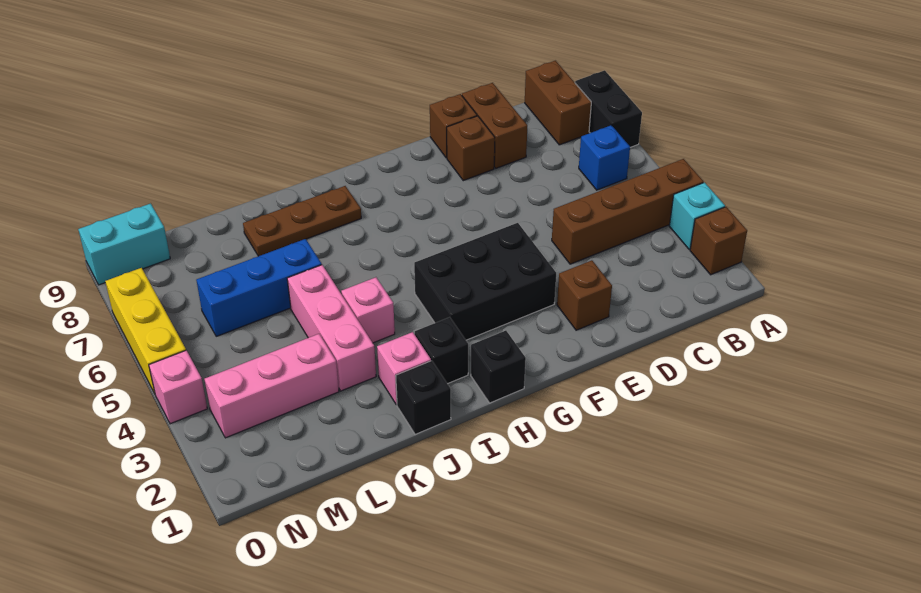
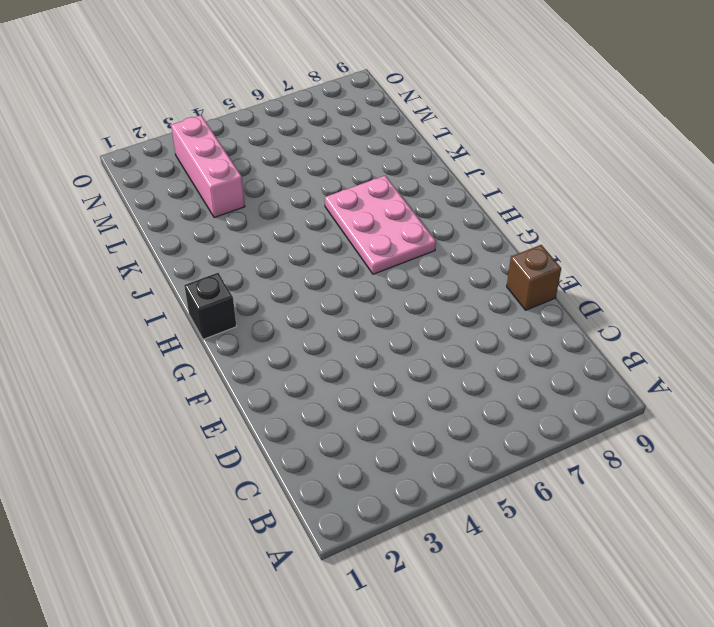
pink 2x3 plate [325,176,436,274] -> none
none -> brown 1x1 brick [690,207,747,275]
none -> cyan 1x1 brick [669,183,725,250]
none -> brown 1x4 brick [552,159,703,264]

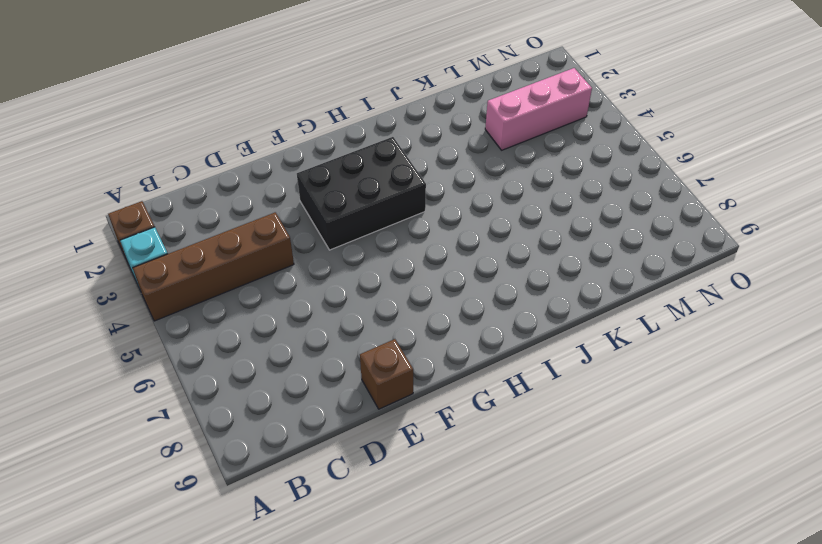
none -> black 1x2 brick [575,70,642,147]
none -> blue 1x1 brick [579,125,630,190]
none -> brown 1x2 brick [525,61,591,145]

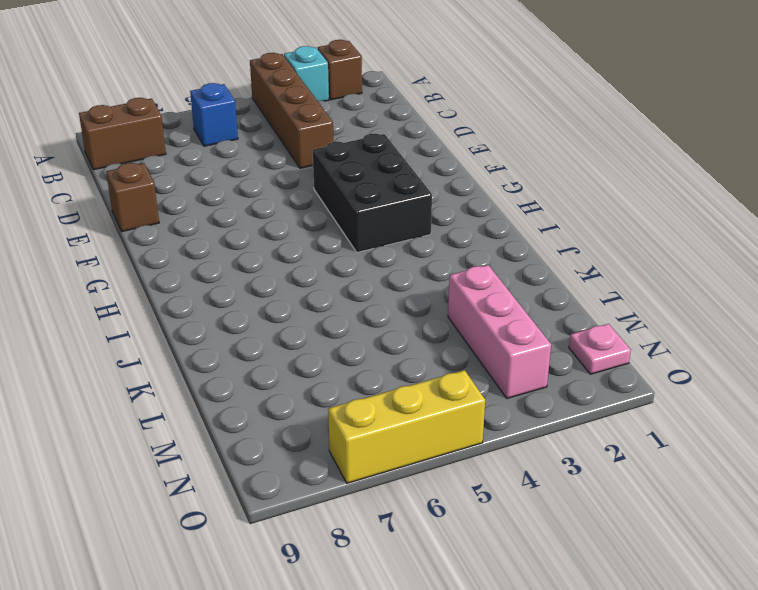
pink 1x1 plate [569,324,631,374] -> none
none -> black 1x2 brick [575,70,642,147]
none -> brown 1x2 brick [462,83,527,168]
none -> brown 1x1 brick [557,260,612,330]

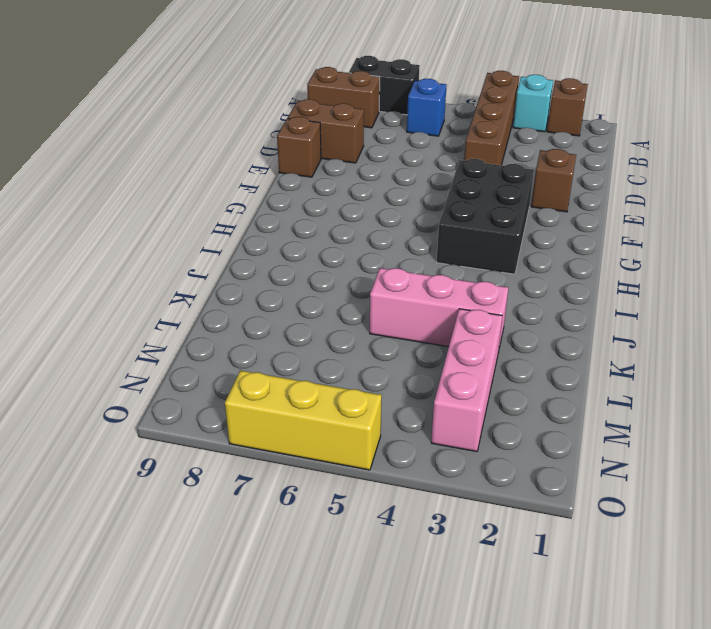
none -> brown 1x1 brick [447,116,495,181]
none -> black 1x1 brick [471,331,526,403]
none -> black 1x1 brick [415,317,468,384]

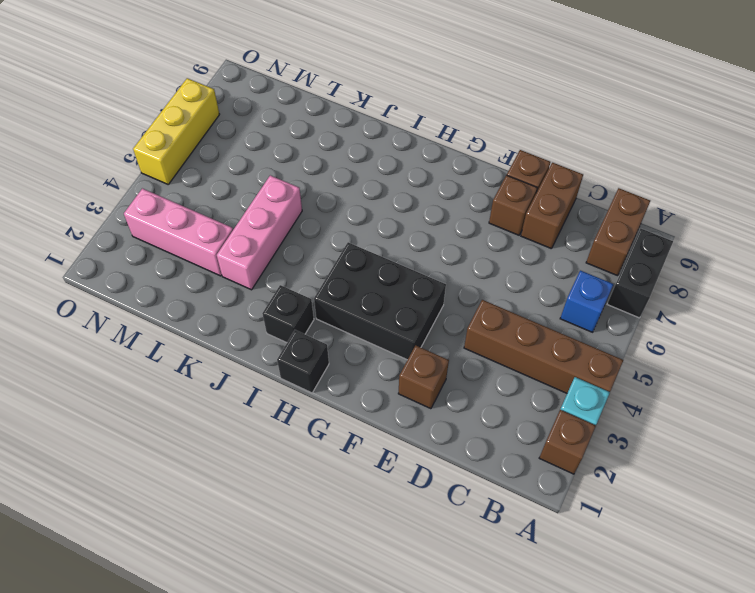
none -> brown 1x3 plate [243,186,361,256]
none -> black 1x1 brick [396,361,451,434]
none -> pink 1x1 brick [377,332,431,405]

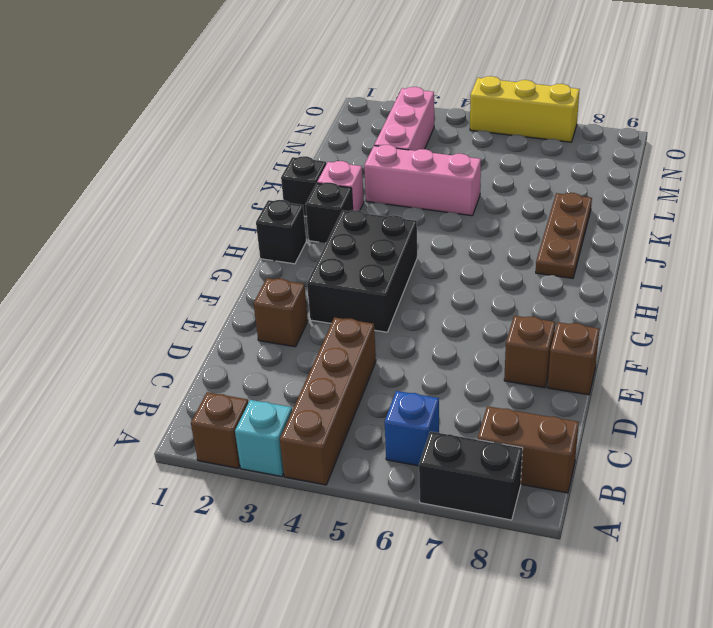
none -> brown 1x2 brick [462,83,527,168]
none -> pink 1x1 brick [341,277,395,343]
none -> blue 1x3 brick [196,239,322,336]

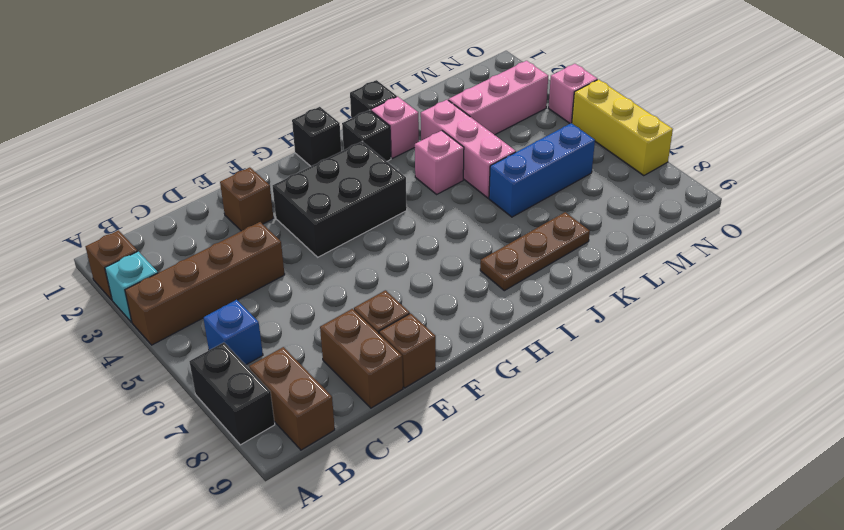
none -> cyan 1x2 brick [78,203,170,285]

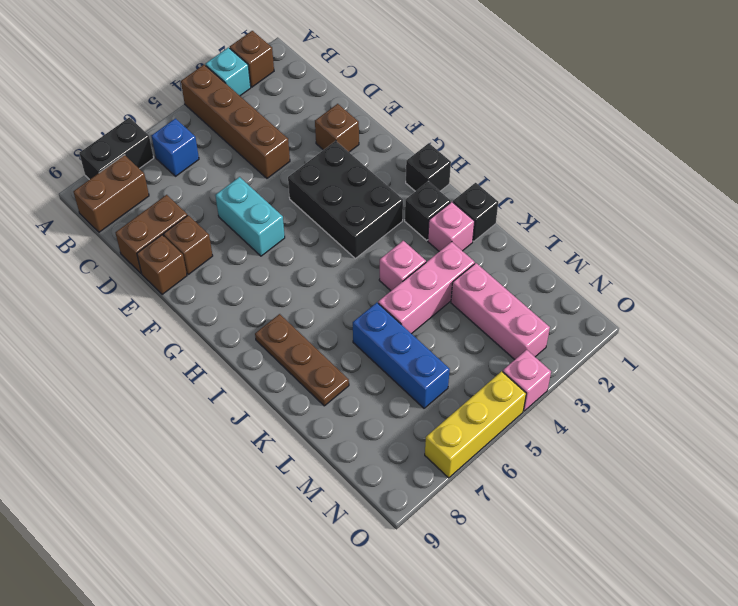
cyan 1x2 brick [215,177,285,256] -> cyan 1x2 brick moved to [78,203,170,285]

